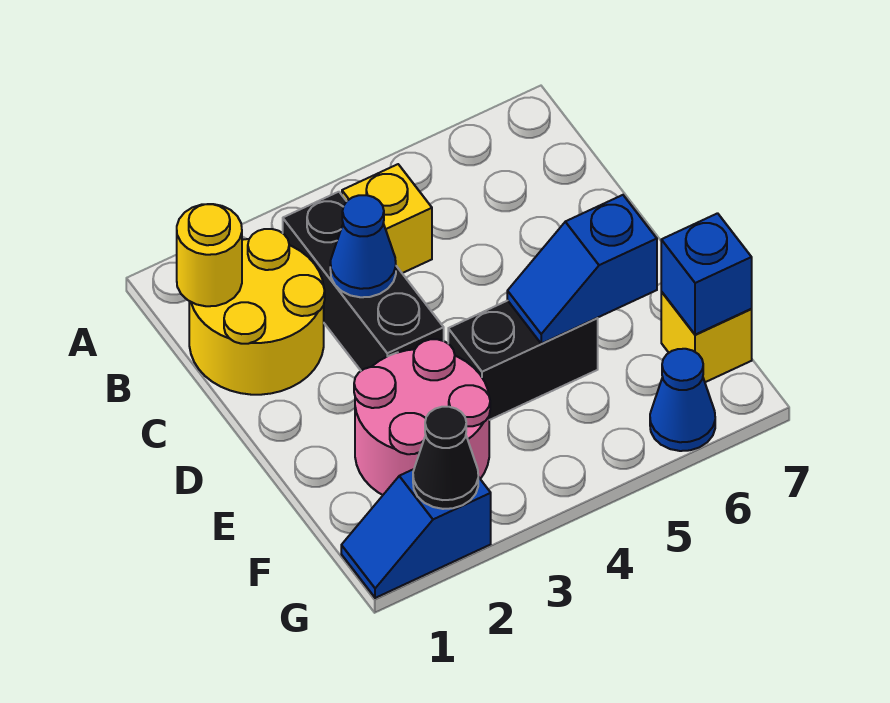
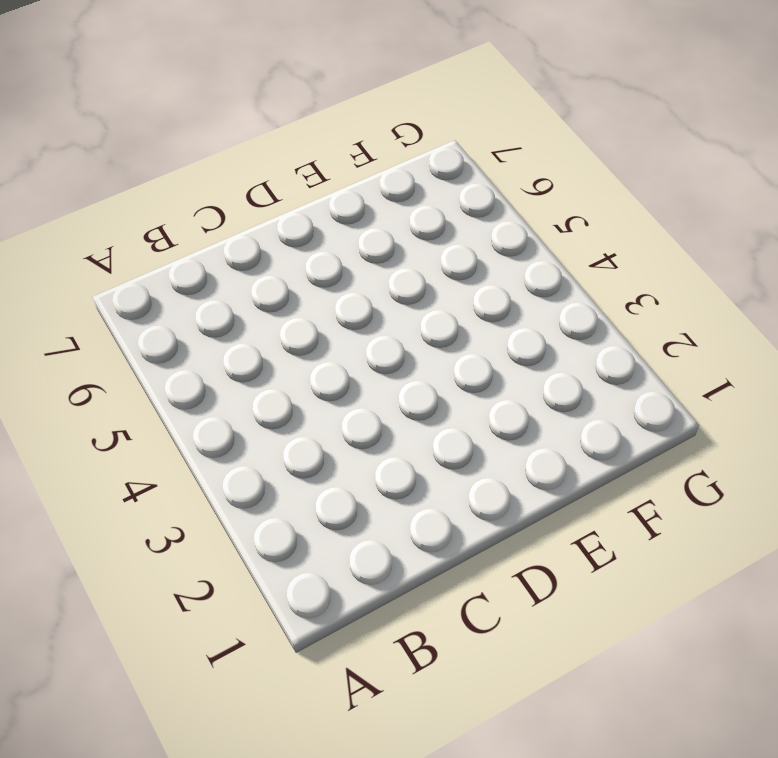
none -> yellow 2x2 round brick [189,229,325,395]
none -> black 1x3 brick [283,192,444,371]
none -> yellow 1x1 brick [342,164,432,273]

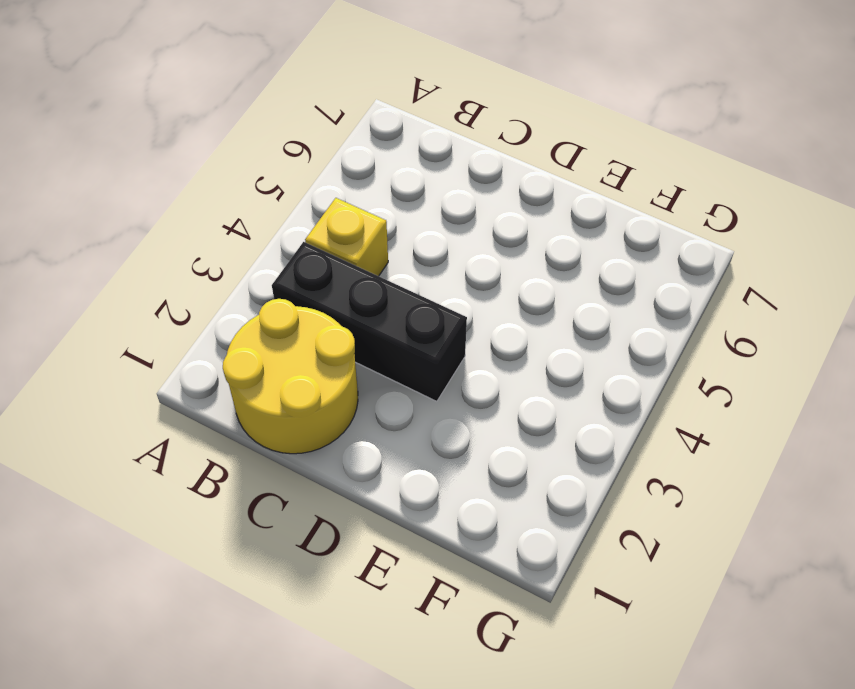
none -> pink 2x2 round brick [354,339,490,495]
none -> black 1x2 brick [448,301,598,420]
none -> yellow 1x1 brick [661,292,752,382]

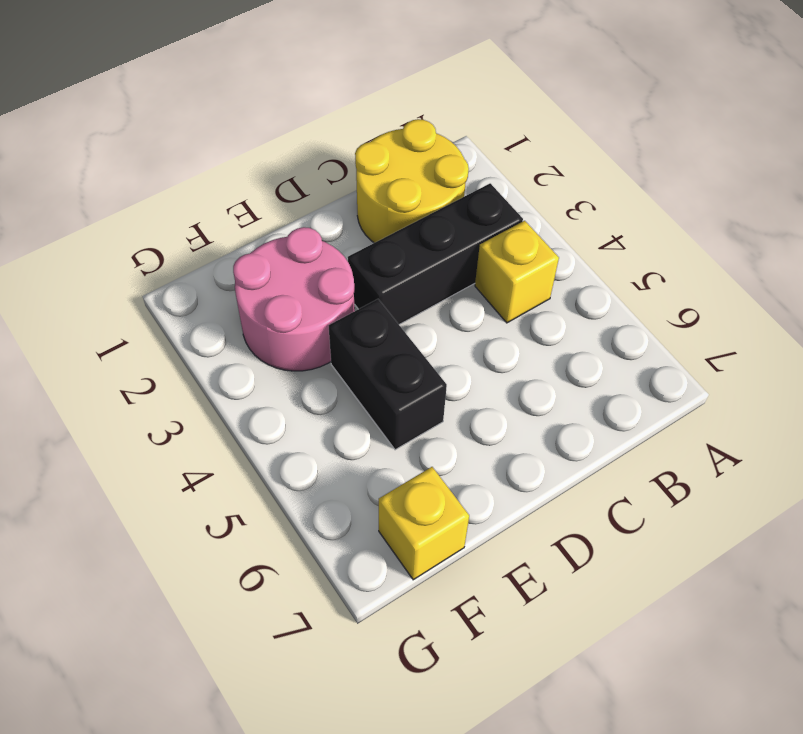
none -> blue 1x2 slope [341,469,491,598]
none -> blue 1x1 cone [650,349,715,451]
none -> yellow 1x1 round brick [177,204,242,306]

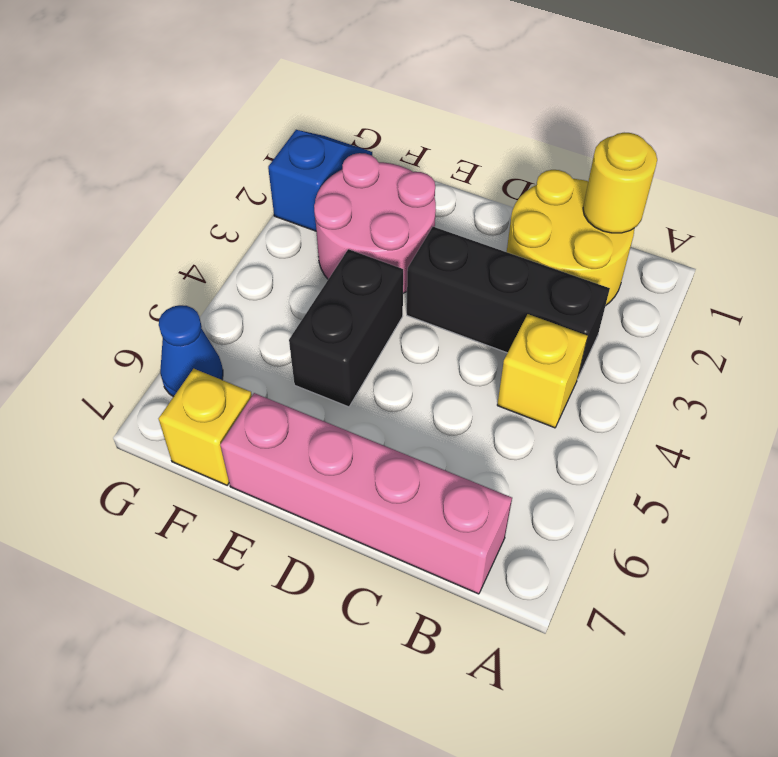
pink 1x4 brick [220,393,512,594] -> none
none -> blue 1x1 cone [330,195,396,297]
none -> blue 1x2 slope [507,195,657,344]
none -> blue 1x1 brick [661,213,752,335]

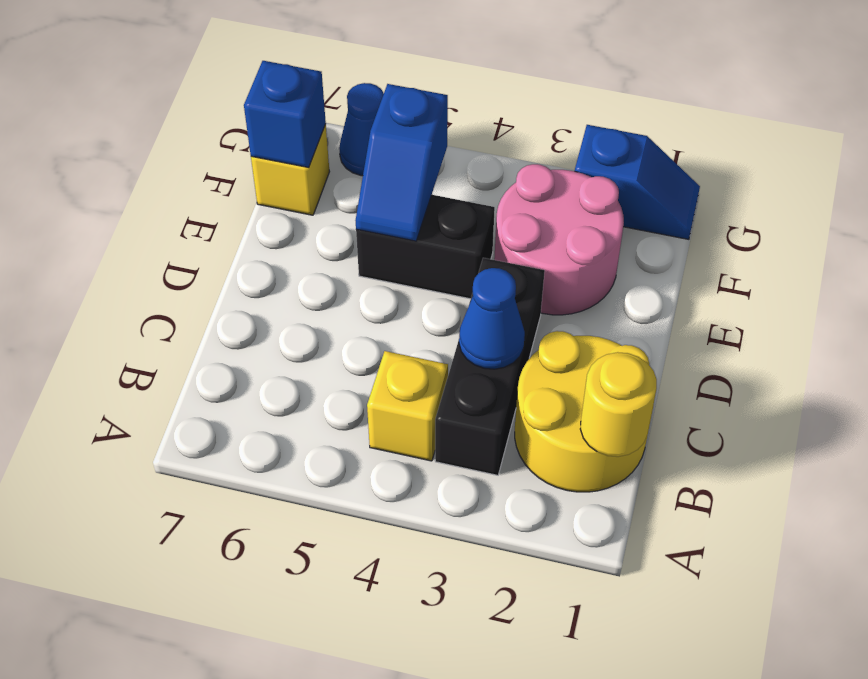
blue 1x2 slope [356,84,448,241] -> blue 1x2 slope turned to [507,195,657,344]
none -> black 1x1 cone [413,407,478,509]

